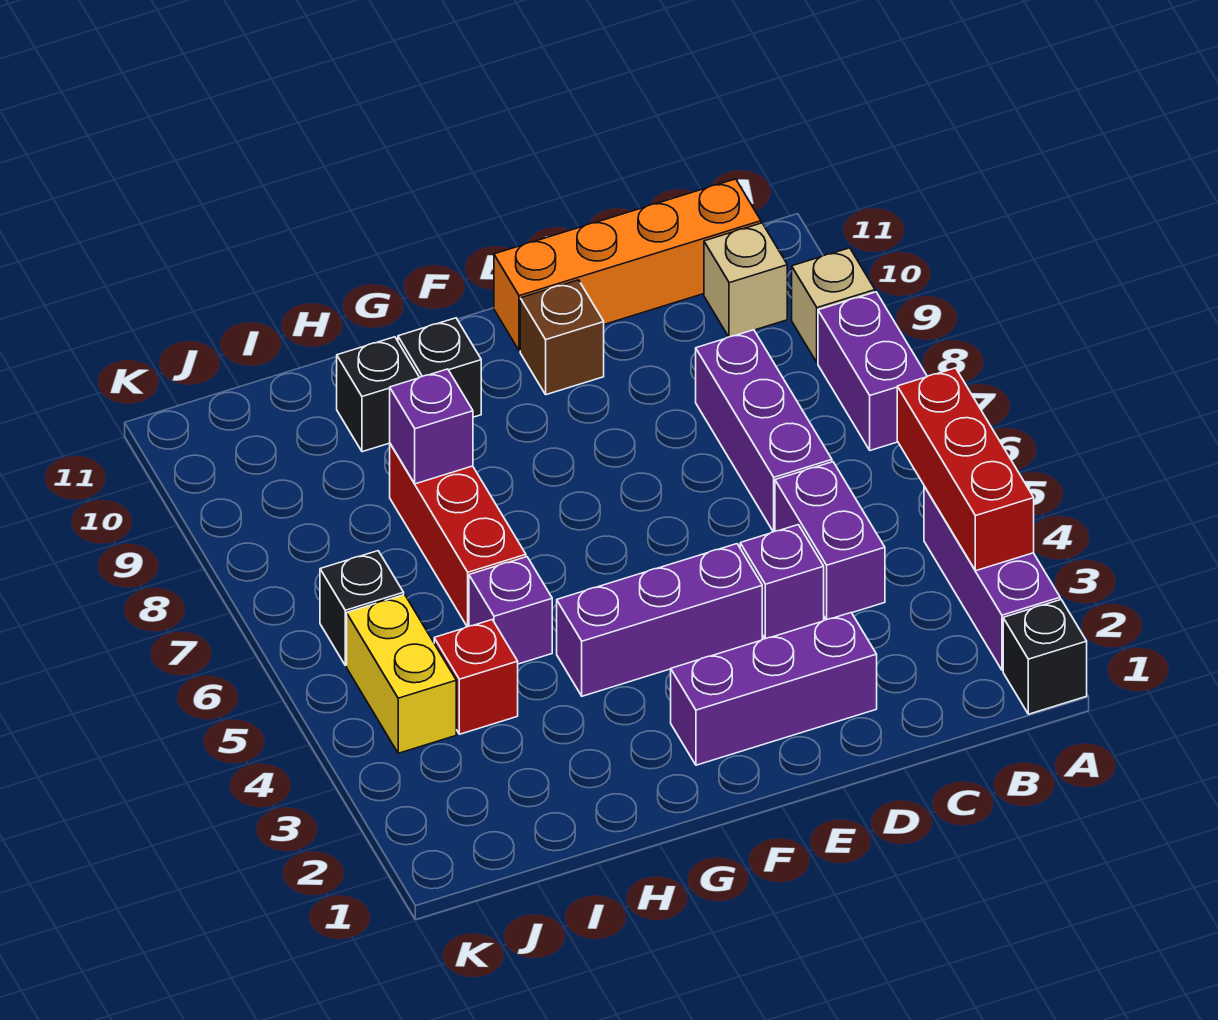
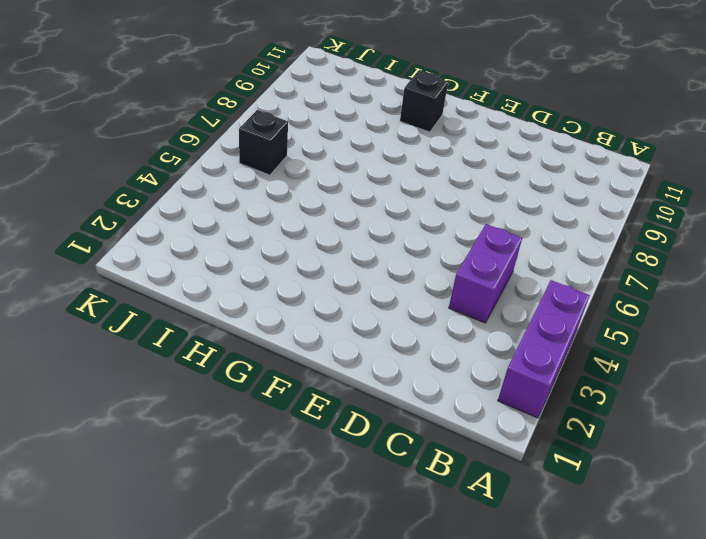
none -> black 1x1 brick [1003,600,1087,714]
none -> purple 1x2 brick [818,292,927,451]
none -> tan 1x1 brick [792,248,875,363]

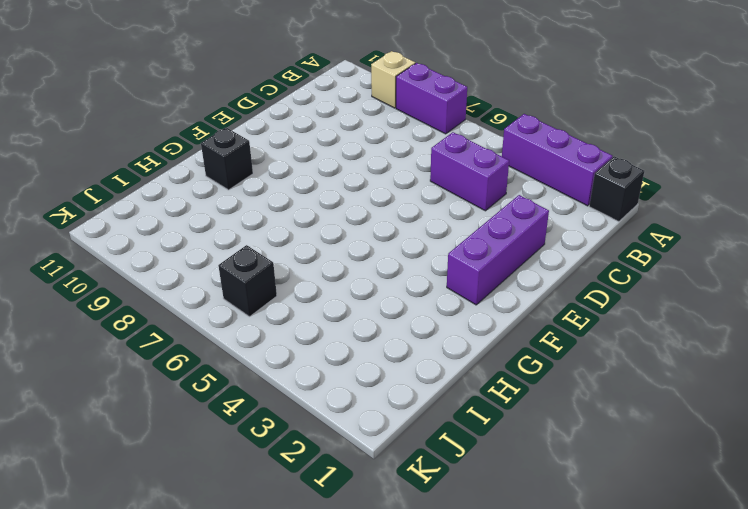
none -> tan 1x1 brick [704,223,787,337]
none -> orange 1x4 brick [494,179,761,351]
none -> purple 1x3 brick [696,330,832,532]

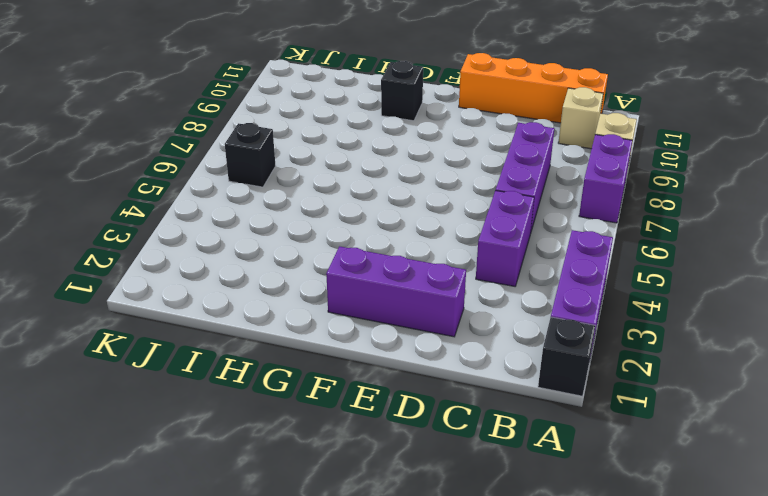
none -> purple 1x1 brick [740,525,824,639]
none -> purple 1x3 brick [557,544,762,696]
none -> brown 1x1 brick [520,280,604,395]

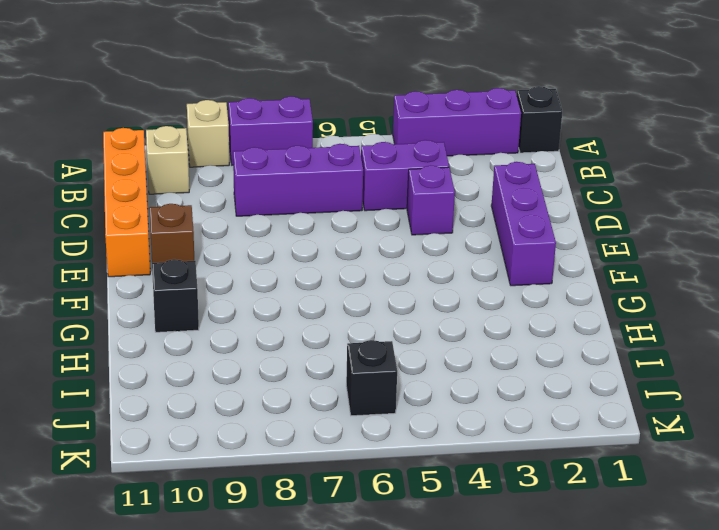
none -> purple 1x3 brick [557,544,762,696]
none -> purple 1x1 brick [469,557,552,664]
none -> red 1x3 brick [390,444,526,627]

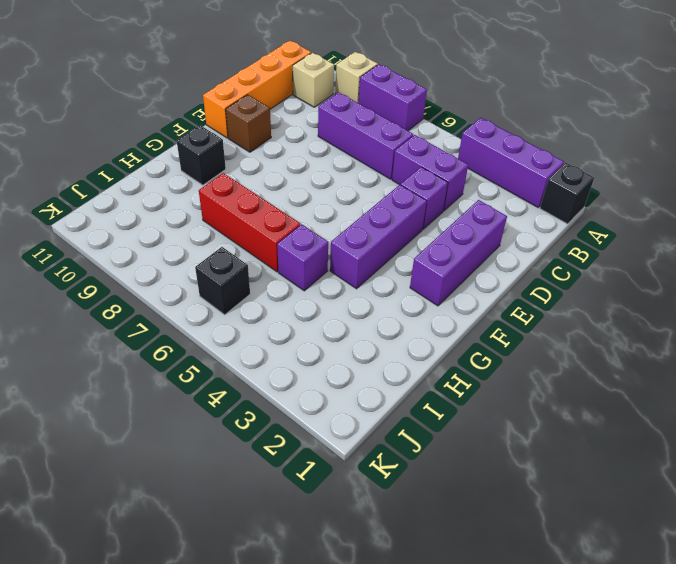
none -> black 1x1 brick [337,337,420,452]
none -> red 1x1 brick [434,620,518,734]
none -> yellow 1x2 brick [347,595,456,753]

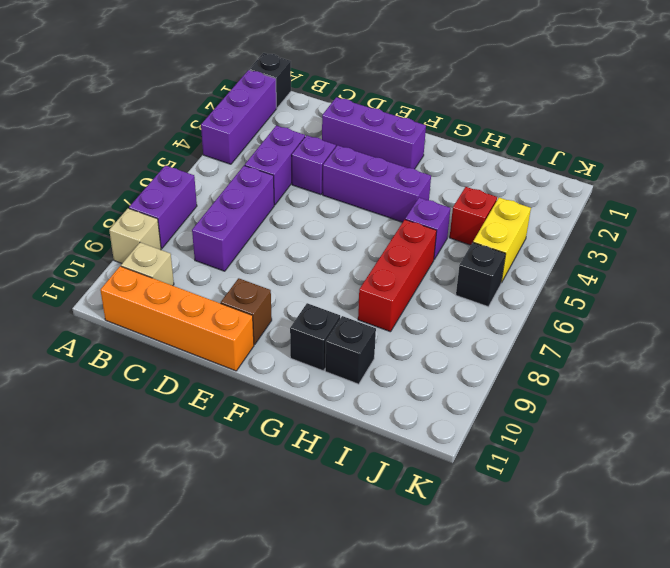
none -> red 1x3 brick [897,368,1034,571]
none -> purple 1x1 brick [390,369,473,484]

